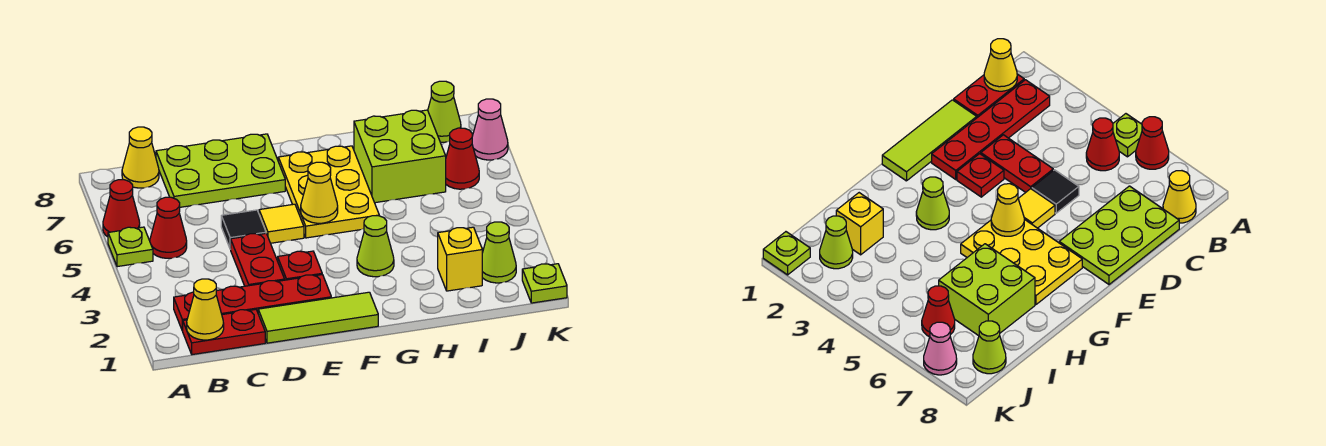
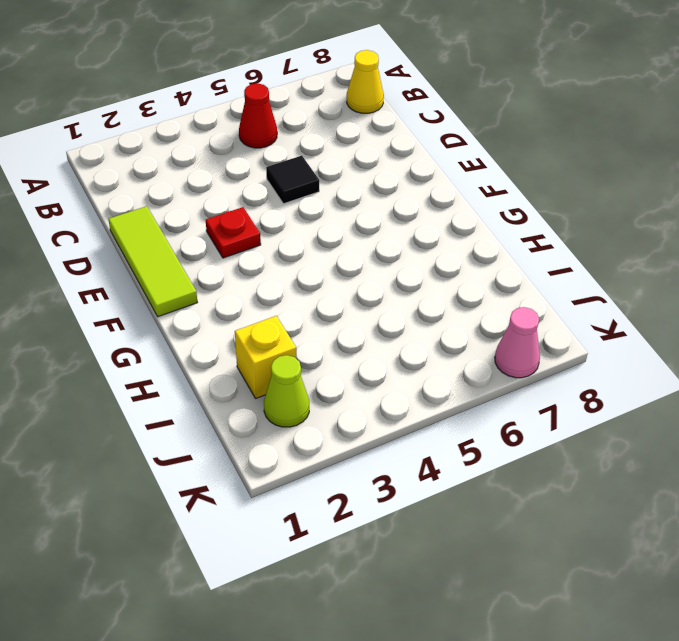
none -> lime 1x1 plate [108,227,153,267]
none -> red 1x1 cone [103,180,140,237]
none -> red 1x2 plate [183,310,265,355]

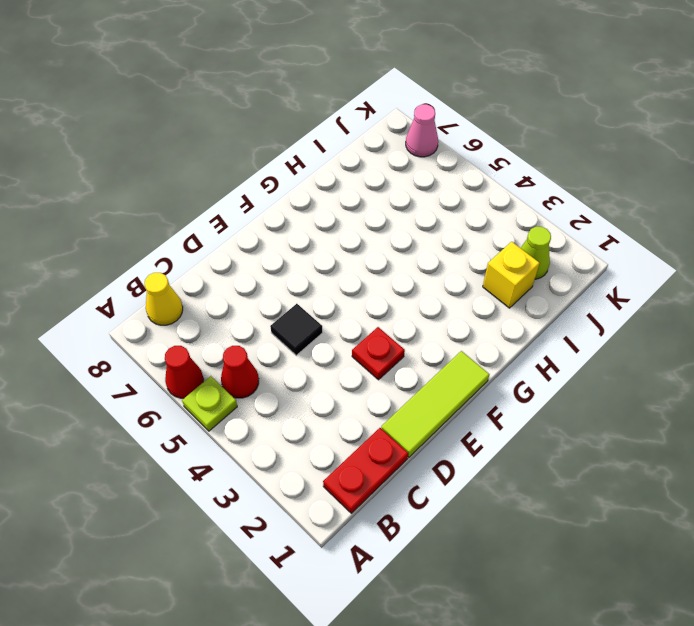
none -> red 1x4 plate [174,275,331,331]
none -> lime 2x3 plate [156,134,285,207]
none -> red 1x2 plate [231,233,285,286]

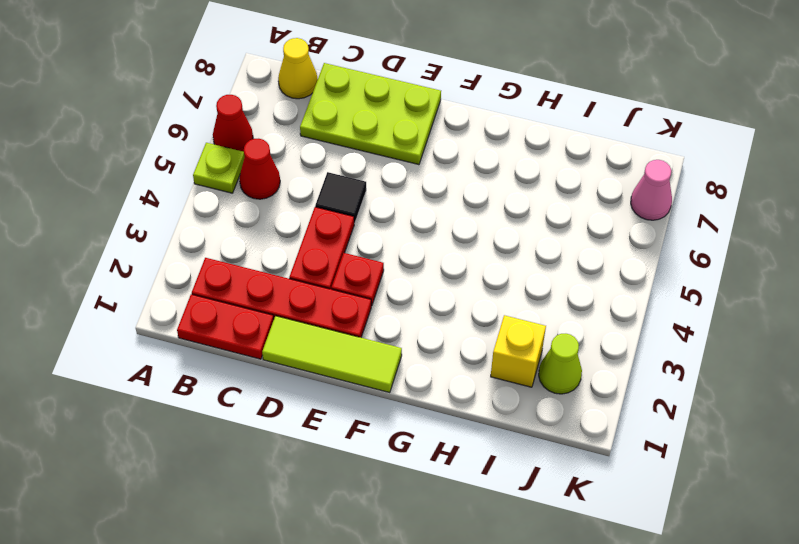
none -> yellow 1x1 tile [259,204,304,243]
none -> yellow 2x3 plate [278,146,379,238]
none -> lime 1x1 cone [357,216,394,277]

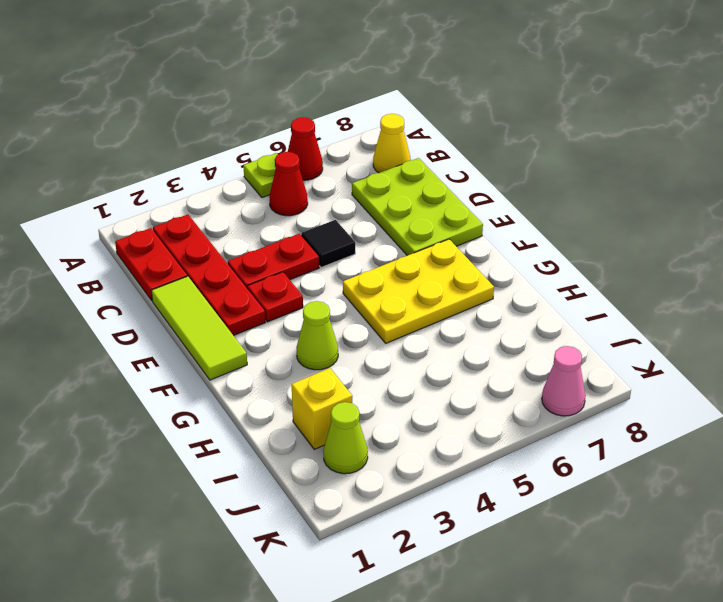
none -> yellow 1x1 tile [259,204,304,243]
none -> lime 2x2 brick [354,110,446,203]
none -> red 1x1 cone [446,128,479,189]

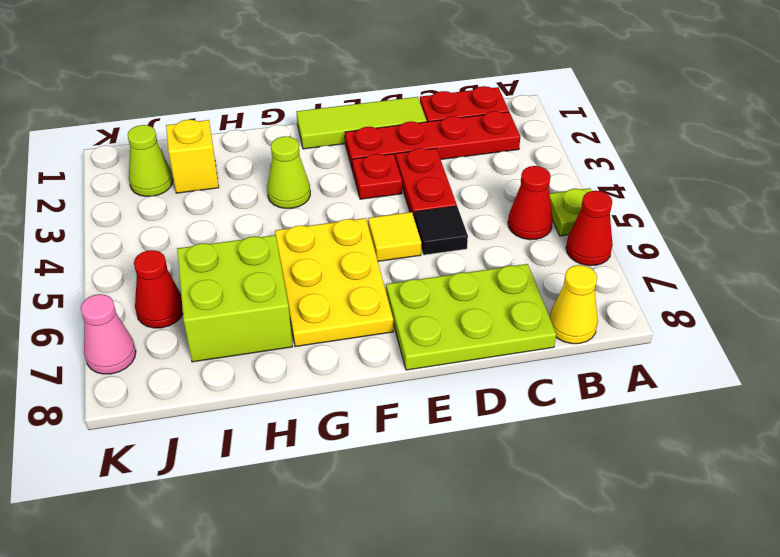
none -> lime 1x1 cone [428,81,461,142]
none -> lime 1x1 plate [522,264,567,303]
none -> yellow 1x1 cone [187,279,224,340]

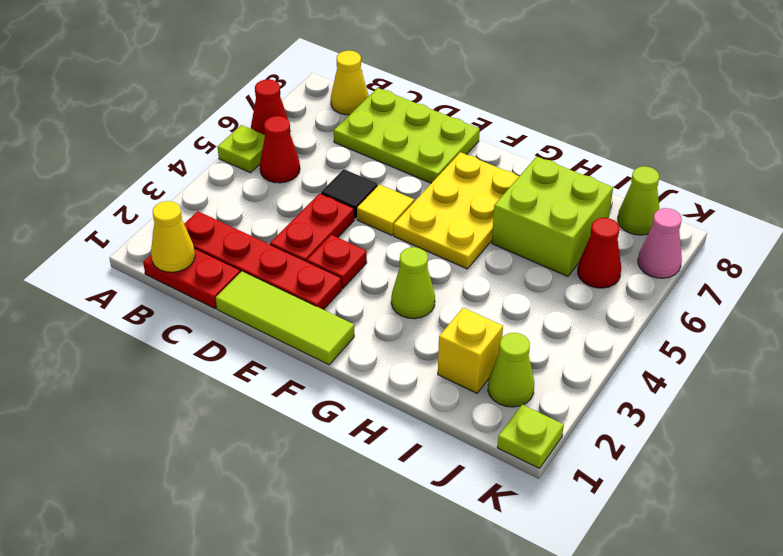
none -> yellow 1x1 cone [301,162,338,223]

